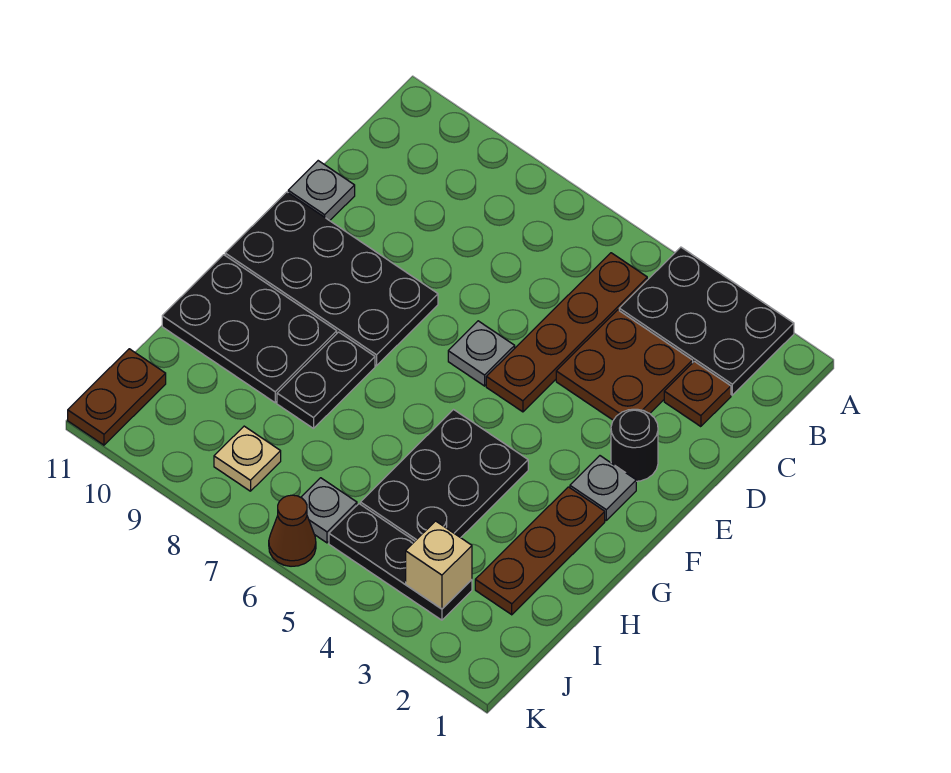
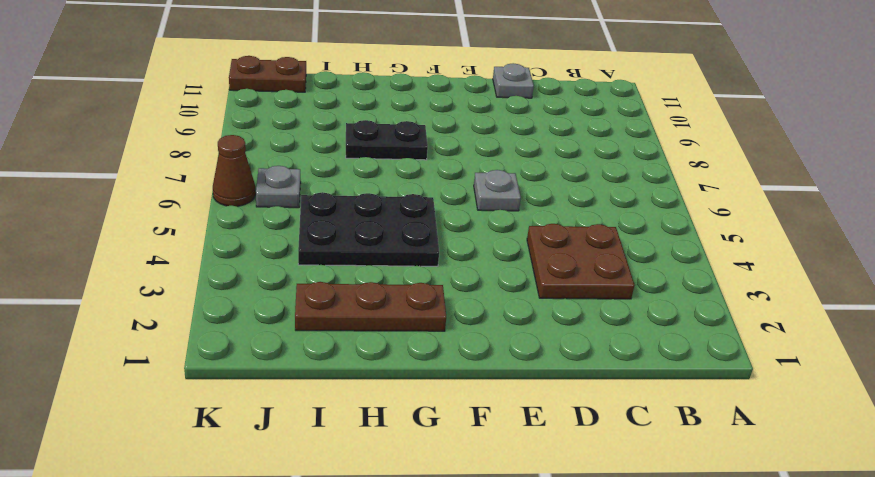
none -> black 2x3 plate [619,247,794,395]
none -> brown 1x4 plate [486,253,647,412]
none -> brown 1x1 plate [664,362,731,427]

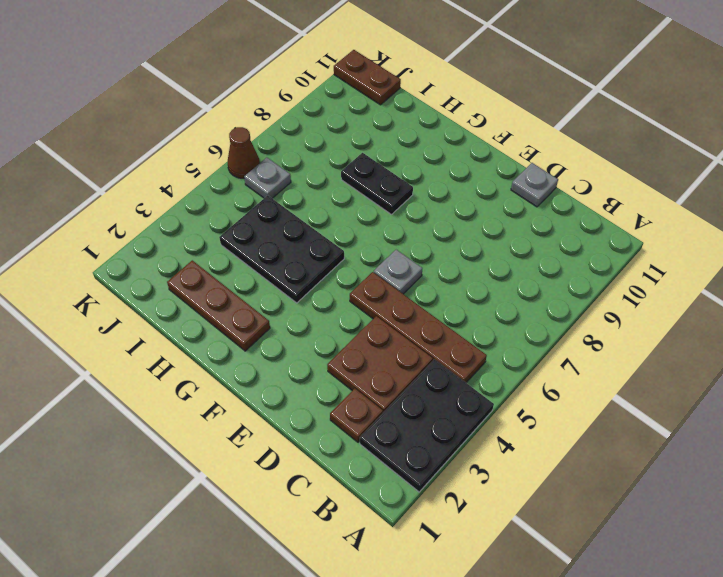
none -> black 1x1 round brick [611,409,658,481]
none -> black 2x4 plate [225,192,438,366]
none -> grey 1x1 plate [570,456,636,520]

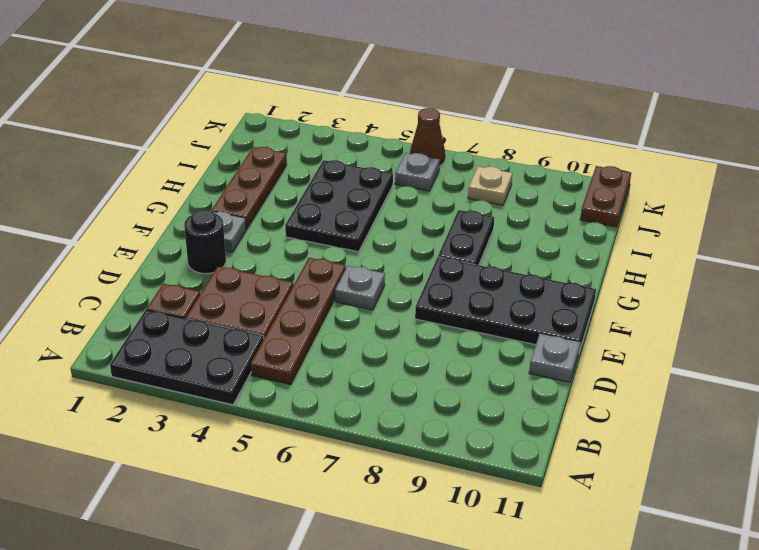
none -> black 2x3 plate [162,255,337,403]
none -> black 1x3 plate [329,504,472,620]
none -> tan 1x1 brick [406,521,472,609]

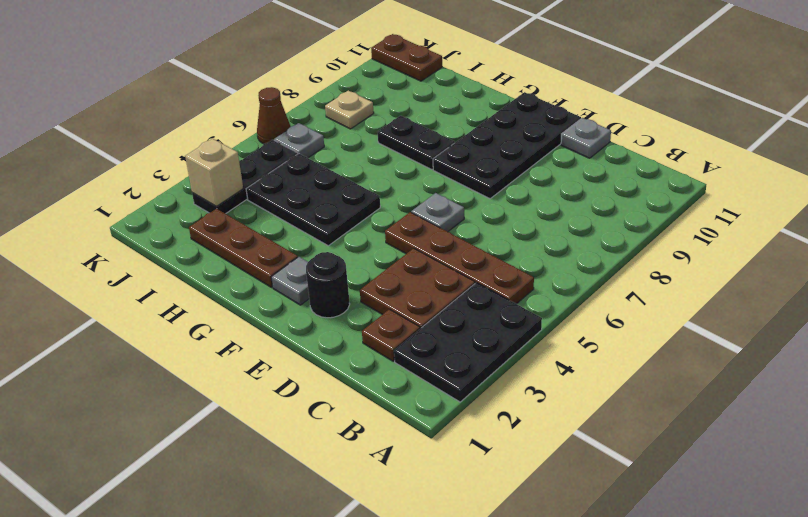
none -> black 2x3 plate [162,255,337,403]

